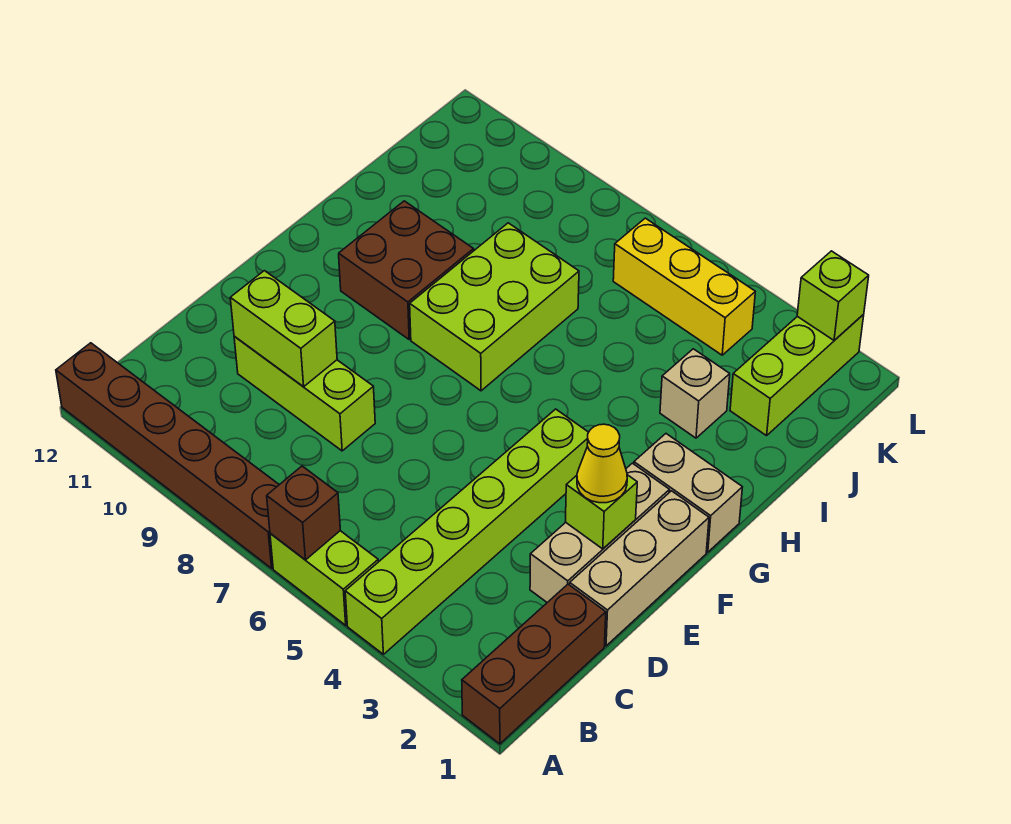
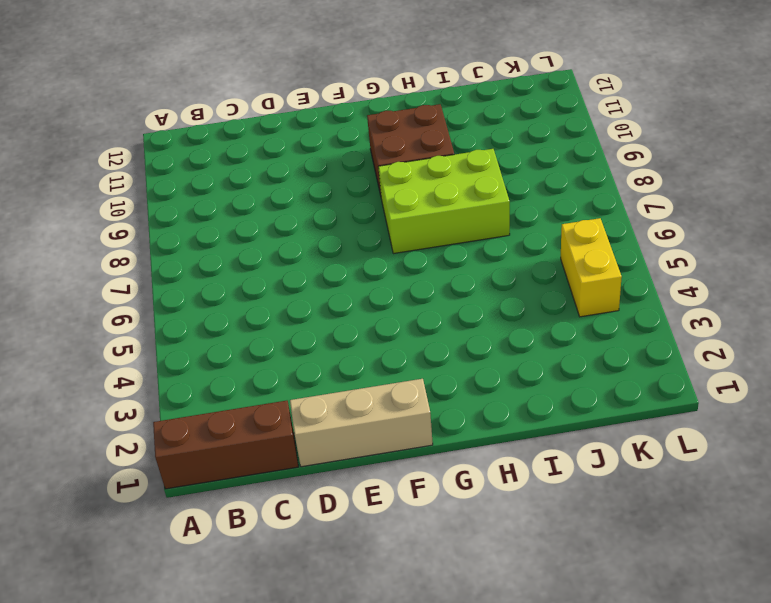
yellow 1x2 brick [561,218,622,317] -> yellow 1x3 brick [613,218,755,355]
none -> lime 1x6 brick [345,409,589,654]
none -> lime 1x2 brick [270,531,378,625]
none -> brown 1x6 brick [56,343,279,568]

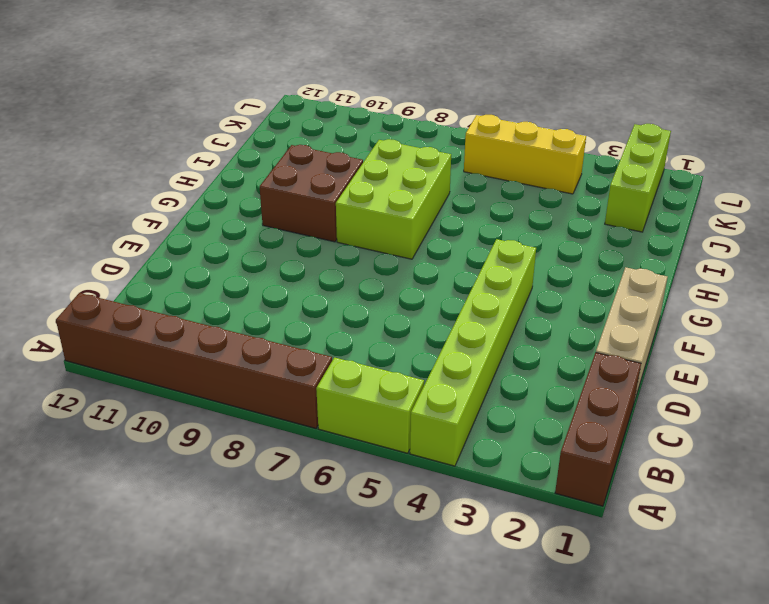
none -> tan 1x3 brick [530,463,669,602]
none -> lime 1x3 brick [234,336,375,451]
none -> tan 1x2 brick [634,434,742,552]

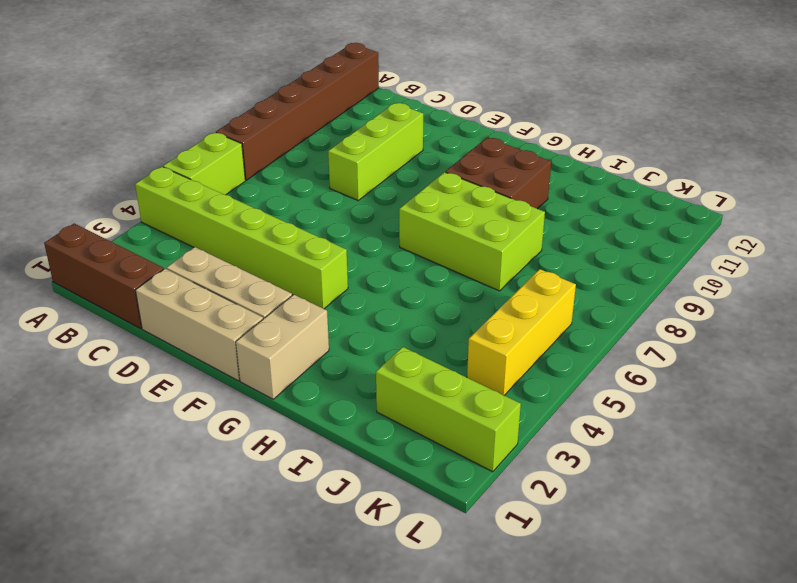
none -> tan 1x1 brick [660,349,730,438]
none -> brown 1x1 brick [267,466,340,560]
none -> lime 1x2 brick [230,271,337,387]

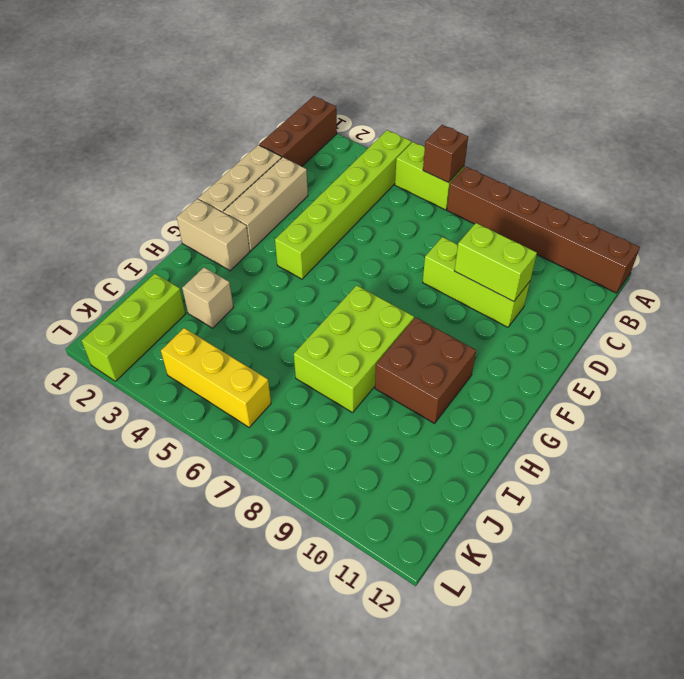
none -> lime 1x1 brick [566,475,637,549]
none -> lime 1x1 brick [797,251,869,340]
none -> yellow 1x1 cone [577,424,627,503]

